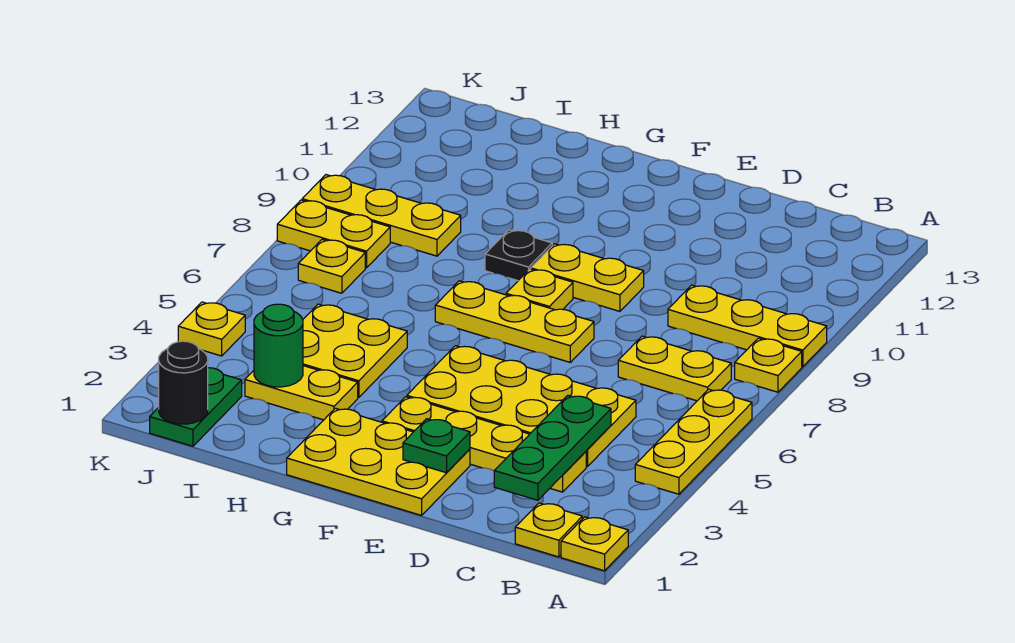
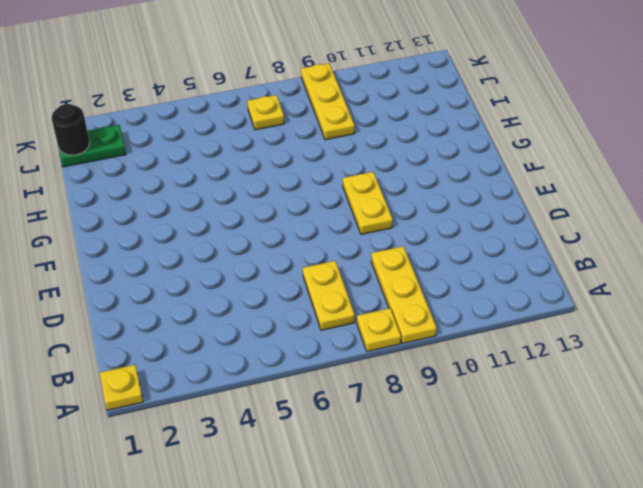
none -> yellow 1x3 plate [635,389,752,494]
none -> yellow 1x1 plate [515,503,582,557]
none -> yellow 1x4 plate [382,397,586,492]

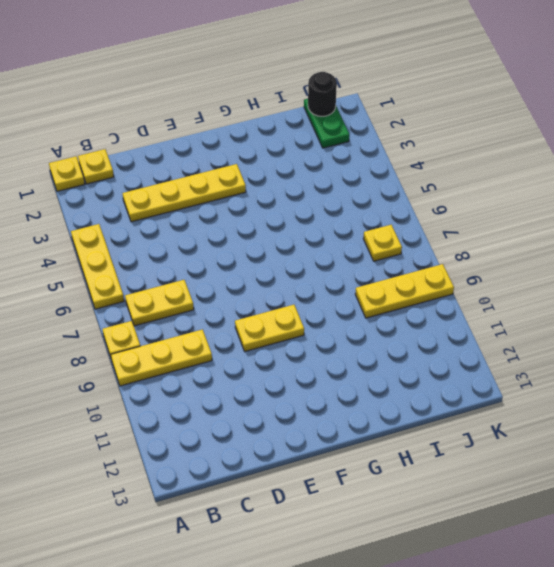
none -> yellow 2x4 plate [407,346,636,467]
none -> yellow 2x3 plate [287,408,470,515]
none -> yellow 1x3 plate [435,281,594,362]

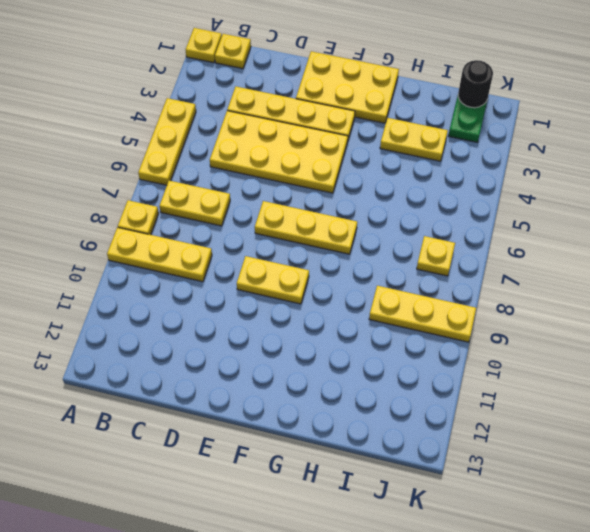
none -> yellow 1x1 plate [506,269,573,310]
none -> black 1x1 plate [485,230,552,281]
none -> yellow 2x2 plate [303,304,407,397]

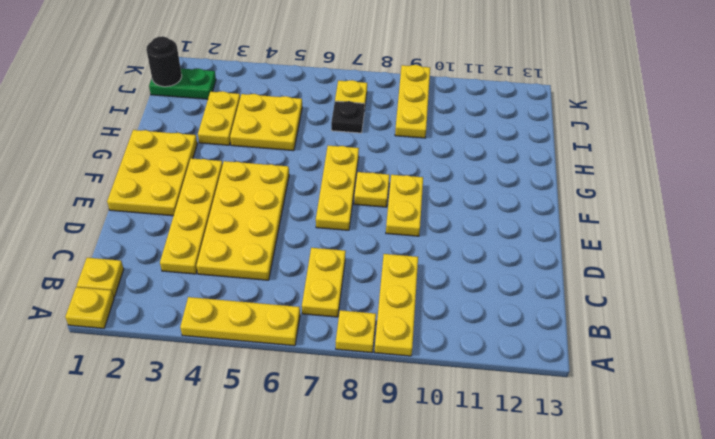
black 1x1 plate [331,101,365,133] -> black 1x1 plate moved to [485,230,552,281]
none -> yellow 1x2 plate [277,200,390,268]
none -> yellow 1x1 plate [178,302,245,356]
none -> green 1x3 plate [494,395,611,500]

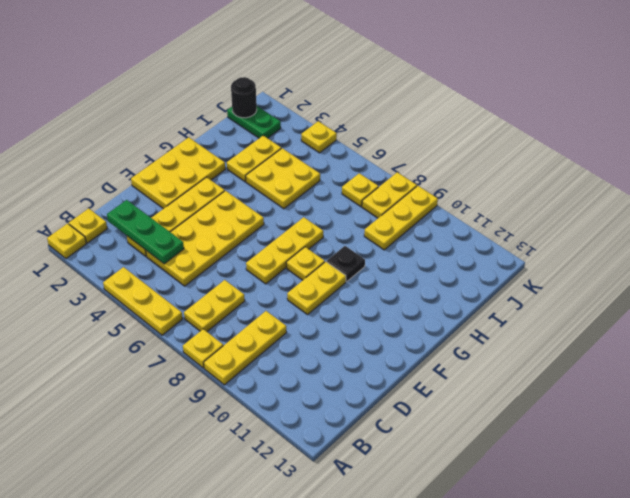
none -> green 1x1 plate [403,419,470,473]
none -> green 1x1 round brick [254,304,303,387]

